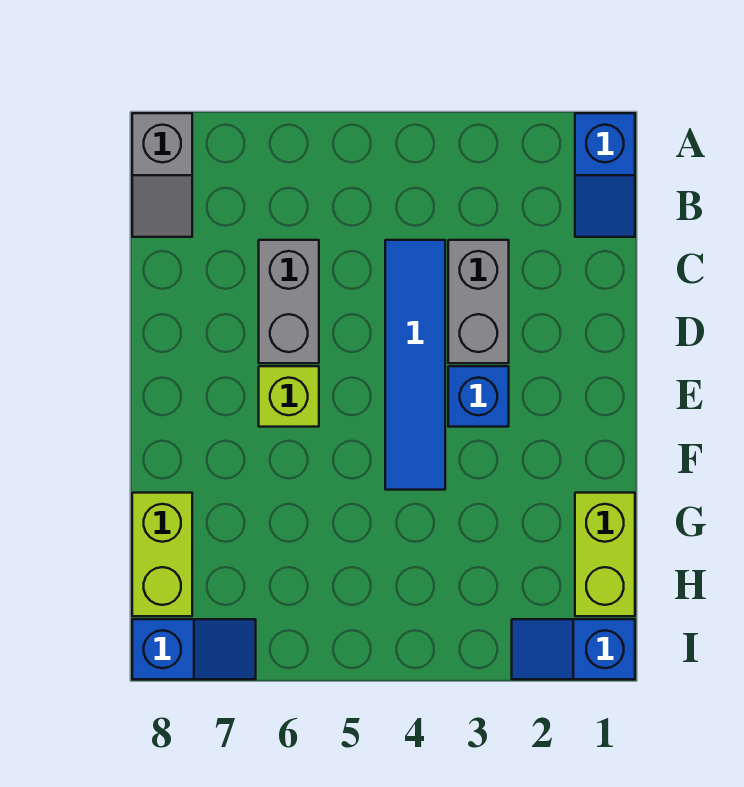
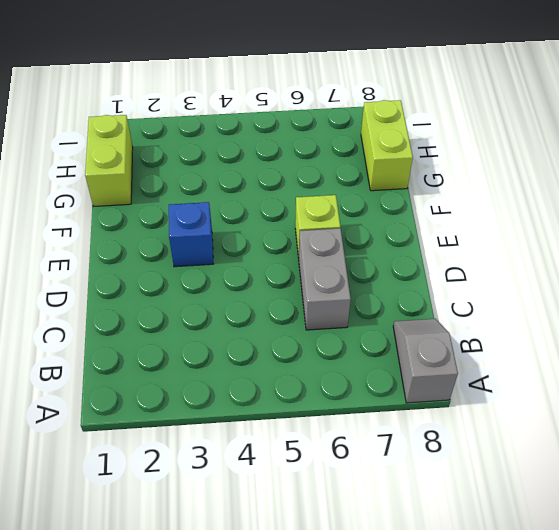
none -> blue 1x2 slope [575,113,635,237]
none -> grey 1x2 brick [448,240,509,363]

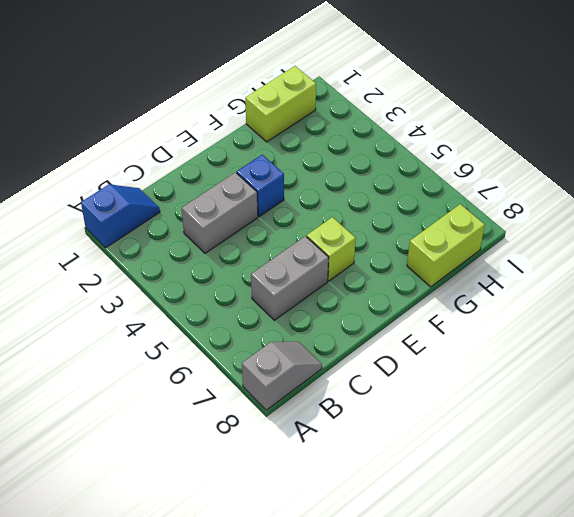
none -> blue 1x4 tile [385,240,445,490]
none -> blue 1x2 slope [512,619,635,679]

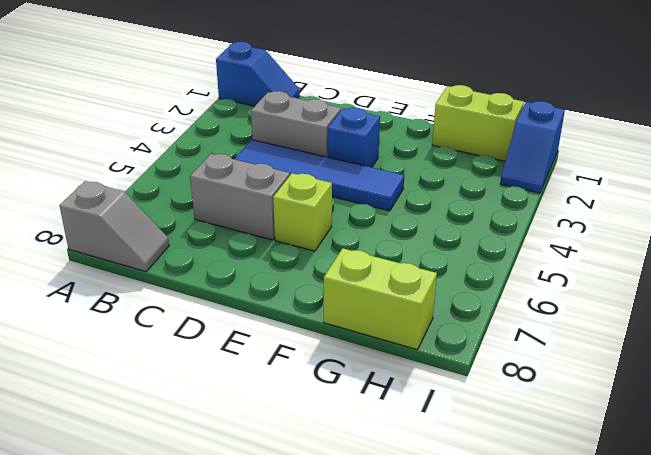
none -> blue 1x2 slope [132,619,256,679]

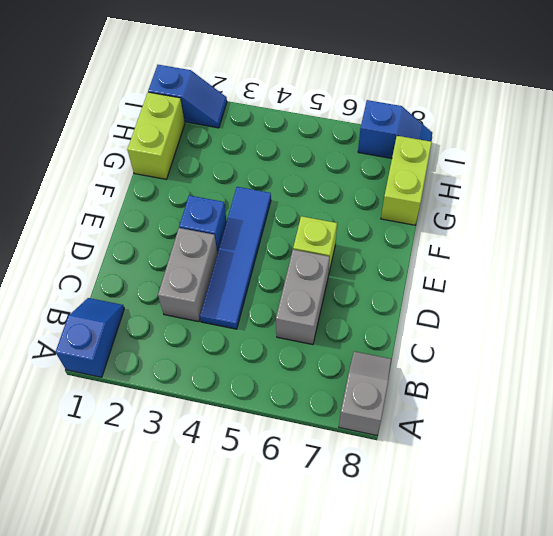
blue 1x2 slope [358,100,432,158] -> blue 1x2 slope turned to [132,619,256,679]

